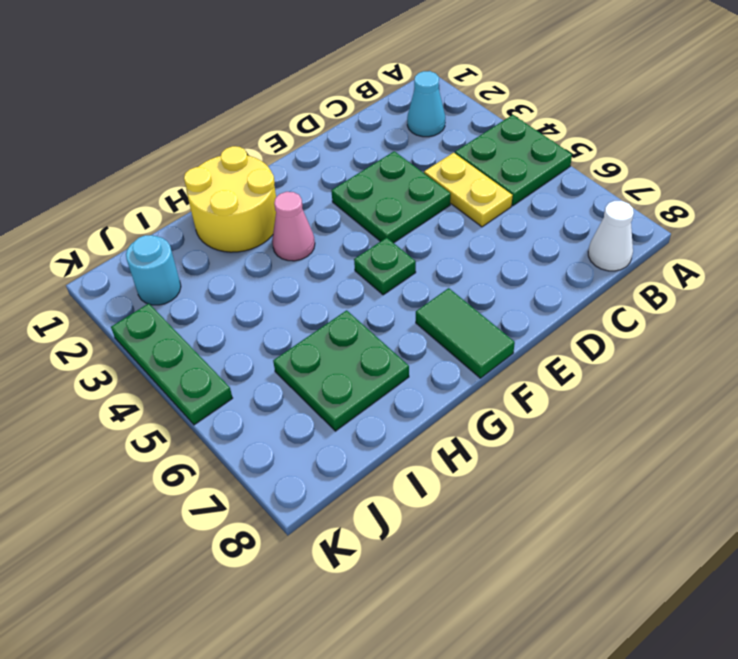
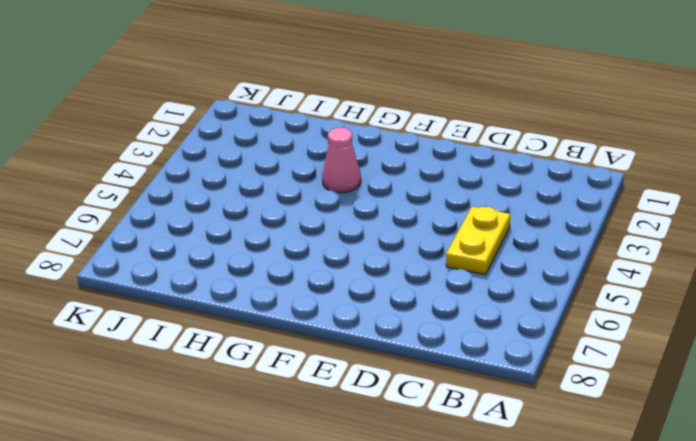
none -> green 2x2 plate [455,115,572,206]
none -> cyan 1x1 cone [407,71,445,137]
none -> white 1x1 cone [588,201,634,271]

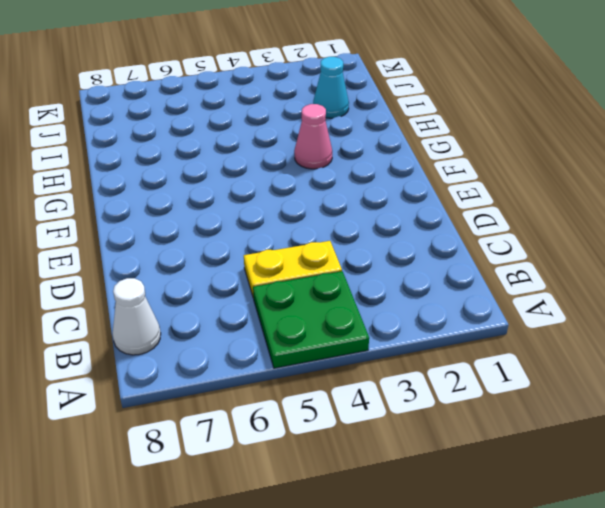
cyan 1x1 cone [313,57,349,118] -> cyan 1x1 cone moved to [407,71,445,137]
none -> green 2x2 plate [331,151,451,243]
none -> green 1x1 plate [354,238,416,295]
none -> green 1x2 tile [416,288,515,378]

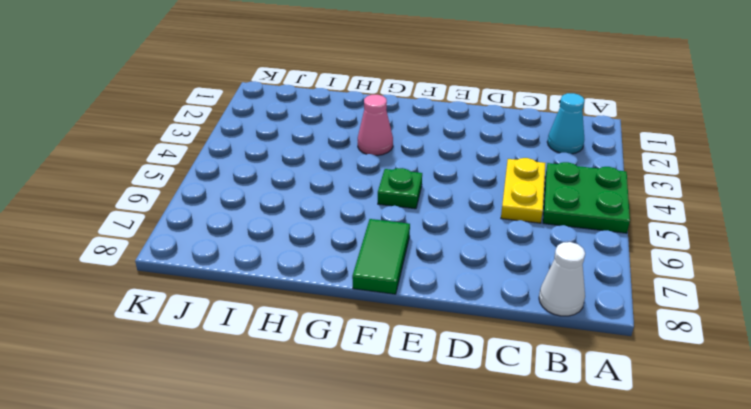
none -> green 2x2 plate [331,151,451,243]
none -> yellow 2x2 round brick [184,146,276,252]
none -> green 2x2 plate [273,310,409,431]

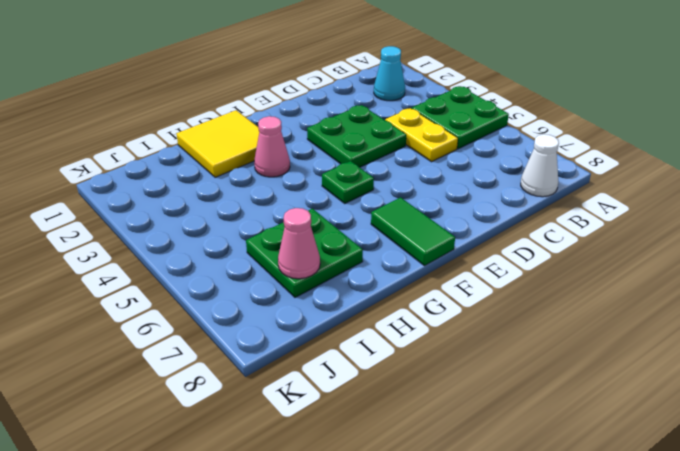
yellow 2x2 tile [177,110,259,177] -> yellow 2x2 round brick [184,146,276,252]
pink 1x1 cone [278,208,320,279] -> none
none -> cyan 1x1 round brick [126,235,181,305]
none -> green 1x3 plate [111,303,232,425]

